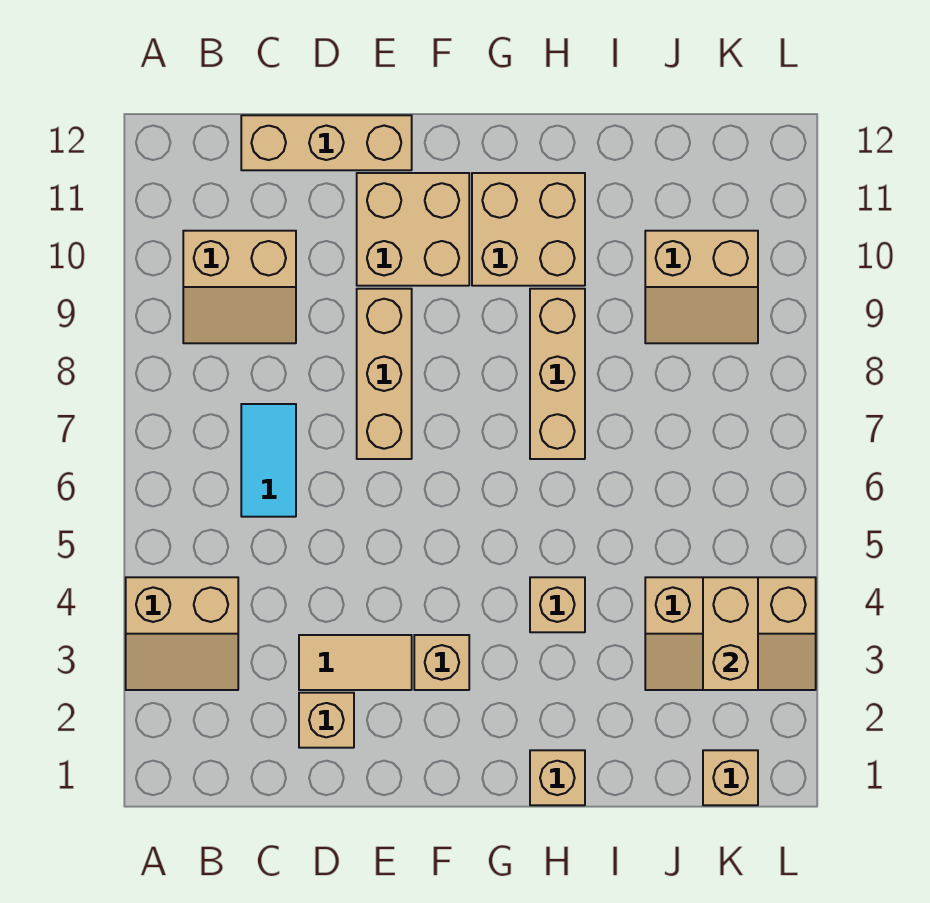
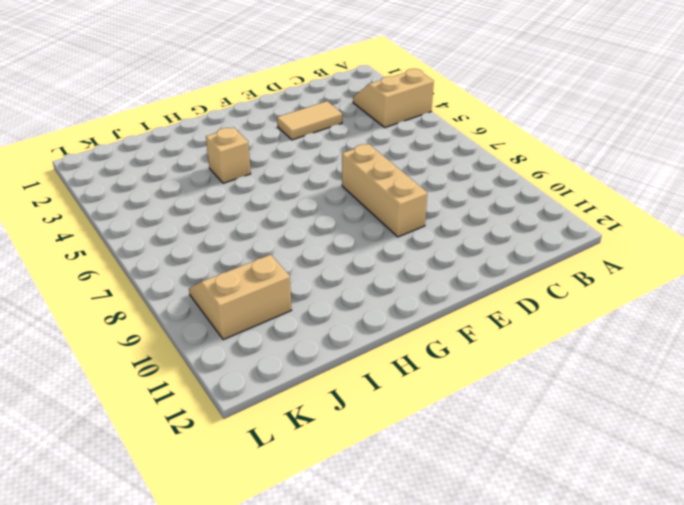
none -> tan 2x2 slope [183,231,296,343]
none -> cyan 1x2 tile [241,404,296,517]
none -> tan 1x3 brick [241,115,412,170]

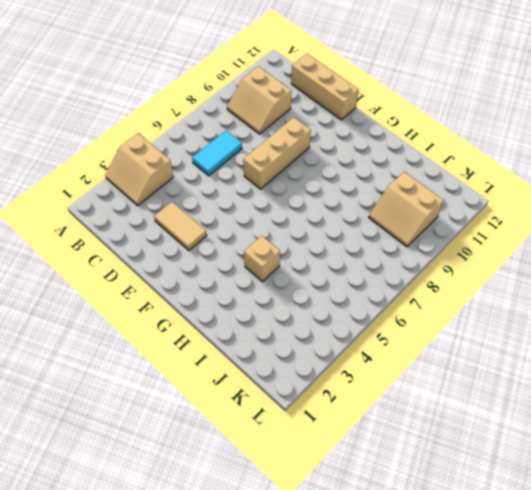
none -> tan 1x1 brick [299,693,354,748]
none -> tan 2x2 brick [357,173,469,286]
none -> tan 1x1 brick [414,635,469,690]

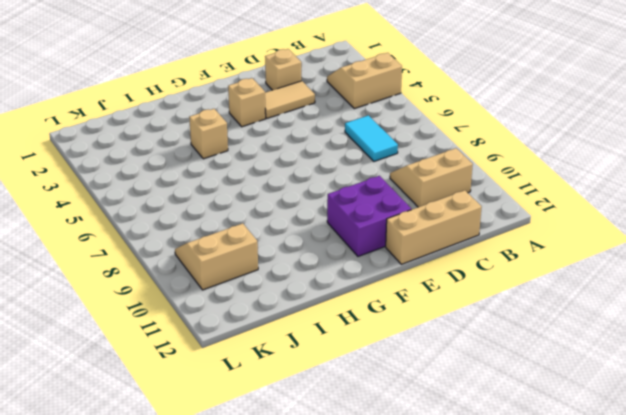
purple 2x2 brick [327,176,411,256] -> tan 2x2 brick [357,173,469,286]
none -> tan 1x3 brick [357,289,412,459]
none -> tan 2x2 brick [472,173,585,286]
none -> tan 1x1 brick [530,750,585,805]

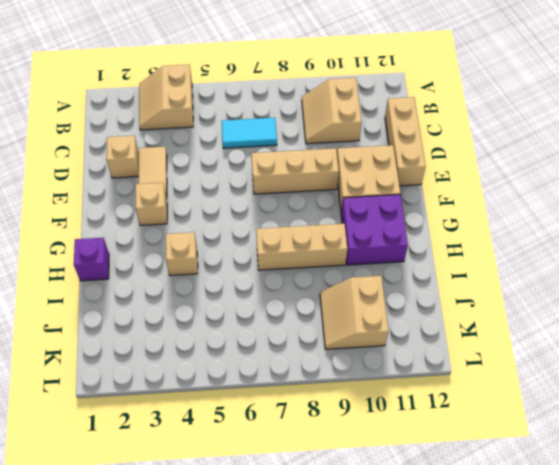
purple 2x2 brick [341,194,408,265] -> tan 2x2 brick [472,173,585,286]
purple 1x1 brick [74,238,109,281] -> tan 1x1 brick [530,750,585,805]
none -> tan 2x3 slope [645,577,816,690]
none -> tan 1x1 brick [703,750,758,805]
none -> tan 1x2 brick [703,577,758,690]

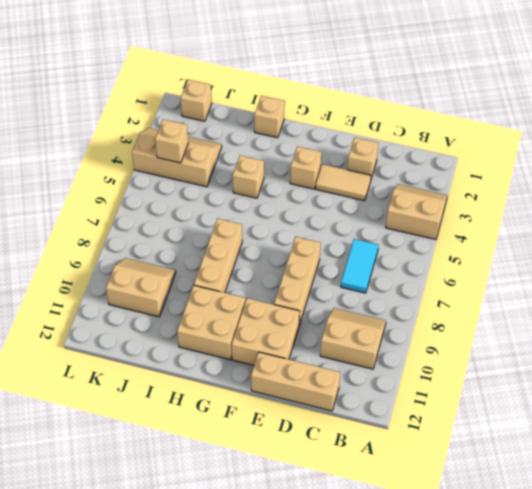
tan 1x1 brick [155,119,188,163] -> tan 1x2 brick [703,577,758,690]

